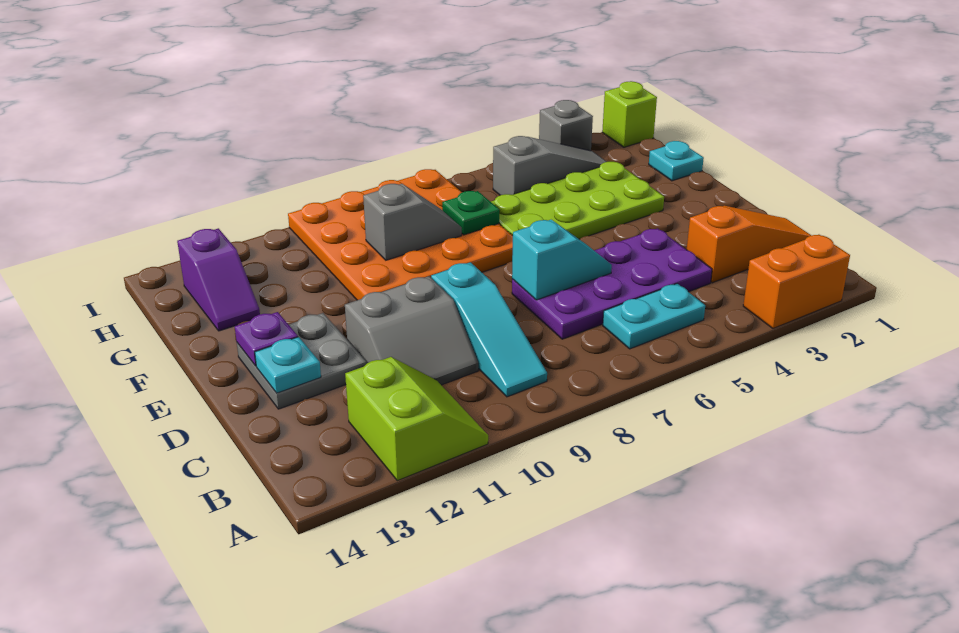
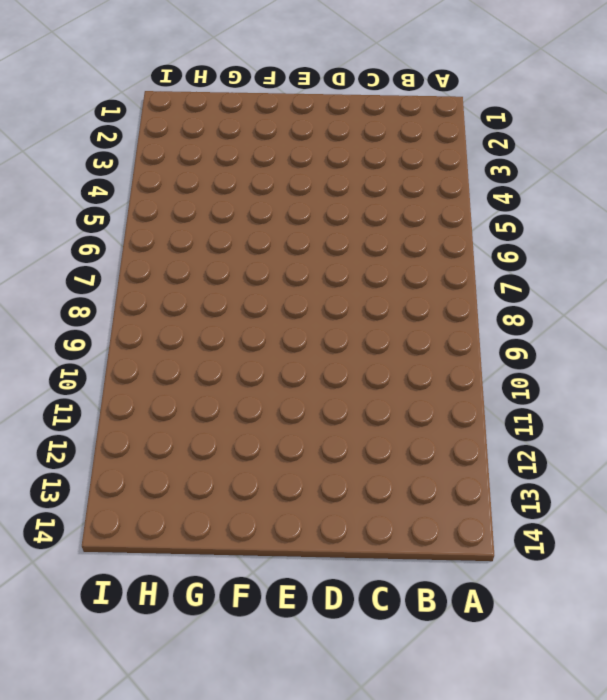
none -> orange 1x2 brick [743,235,850,328]
none -> lime 2x2 slope [345,357,488,481]
none -> cyan 1x2 plate [603,284,705,349]

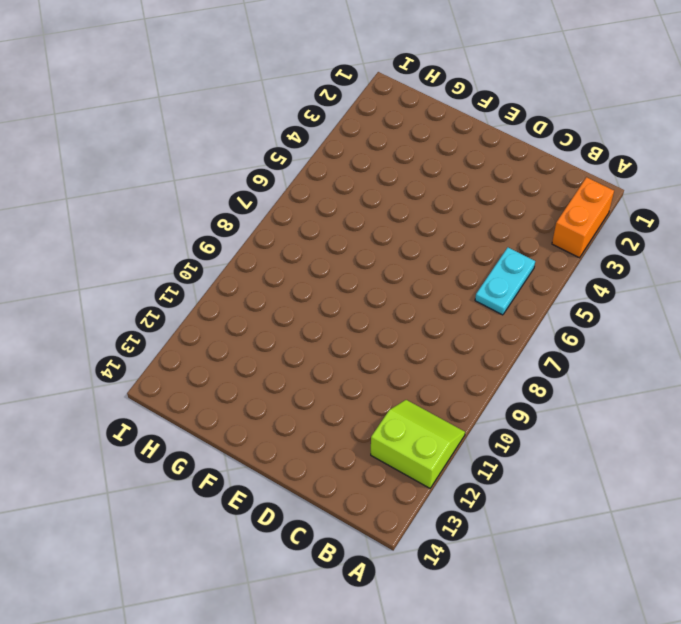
none -> cyan 1x3 slope [431,262,547,397]
none -> orange 1x3 slope [687,206,811,283]
none -> purple 2x4 plate [512,228,712,339]

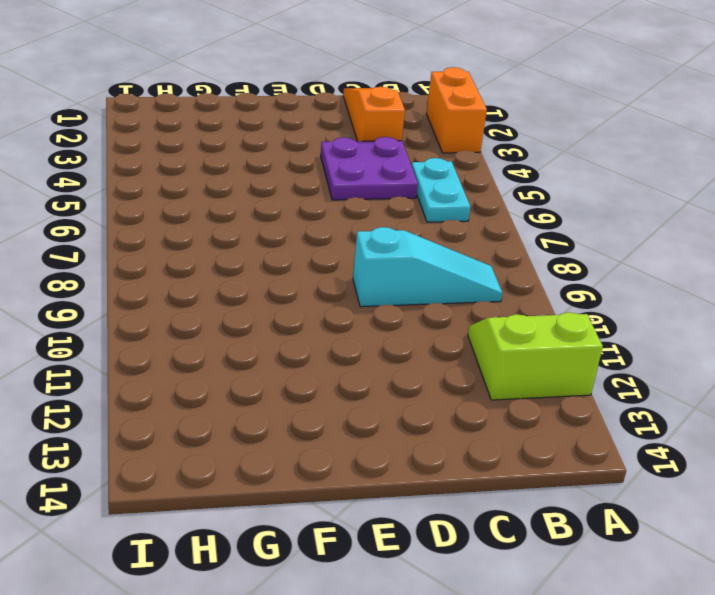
purple 2x2 plate [321,137,418,200] -> purple 2x4 plate [512,228,712,339]
none -> grey 2x2 slope [345,276,478,385]
none -> grey 2x2 plate [237,313,367,409]
none -> lime 2x4 plate [491,162,664,239]

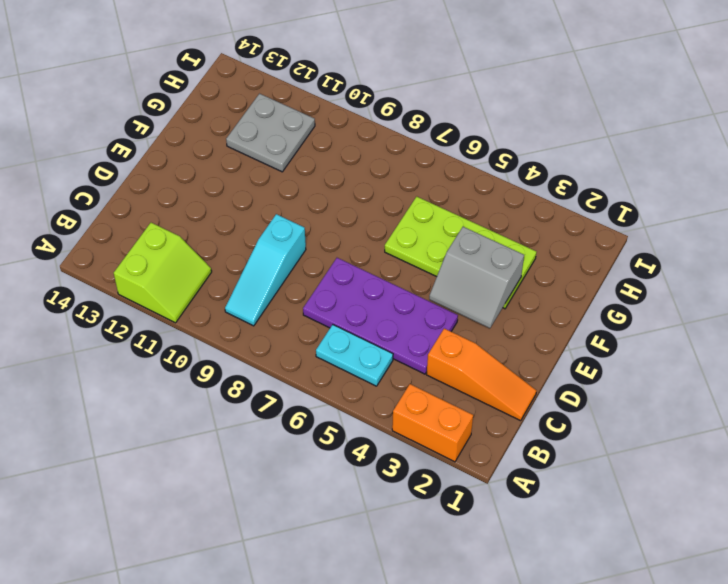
grey 2x2 slope [429,227,524,328] -> grey 2x2 slope moved to [345,276,478,385]
grey 2x2 plate [226,94,315,172] -> grey 2x2 plate moved to [237,313,367,409]
none -> orange 4x4 plate [288,169,513,300]
none -> cyan 1x1 plate [649,141,704,181]
none -> purple 1x2 slope [177,228,260,331]

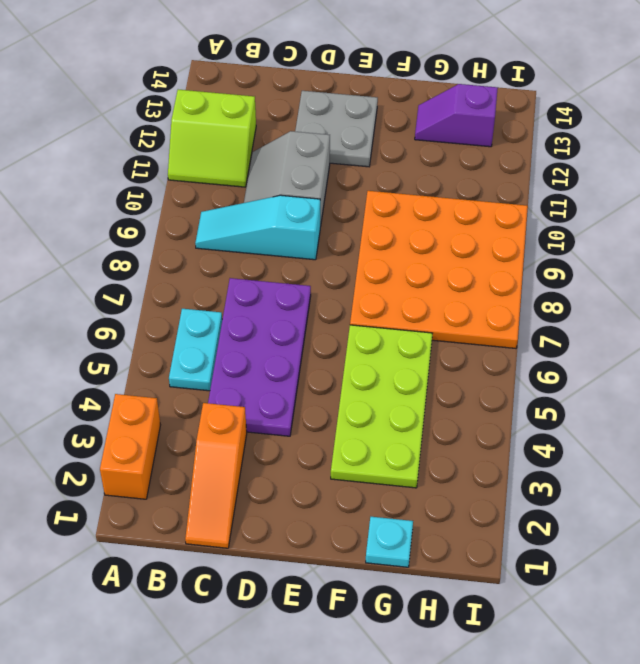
none -> grey 1x3 slope [493,136,607,195]
none -> lime 1x1 brick [602,81,657,147]
none -> grey 1x1 brick [539,100,593,151]

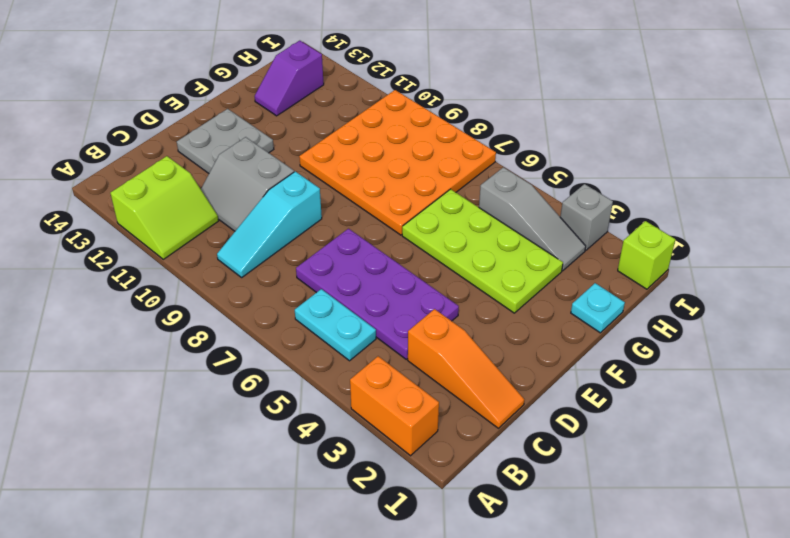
none -> cyan 1x2 slope [512,220,612,300]
none -> cyan 1x1 plate [255,337,321,393]
none -> purple 1x1 plate [235,312,298,366]

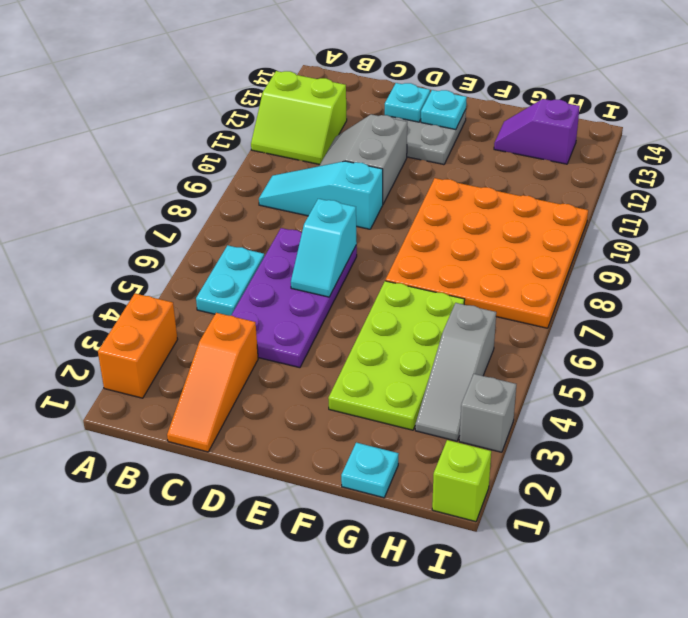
cyan 1x1 plate [421,90,467,130] -> purple 1x1 plate [235,312,298,366]
none -> green 1x1 plate [442,191,499,235]
none -> grey 1x2 slope [363,184,462,260]

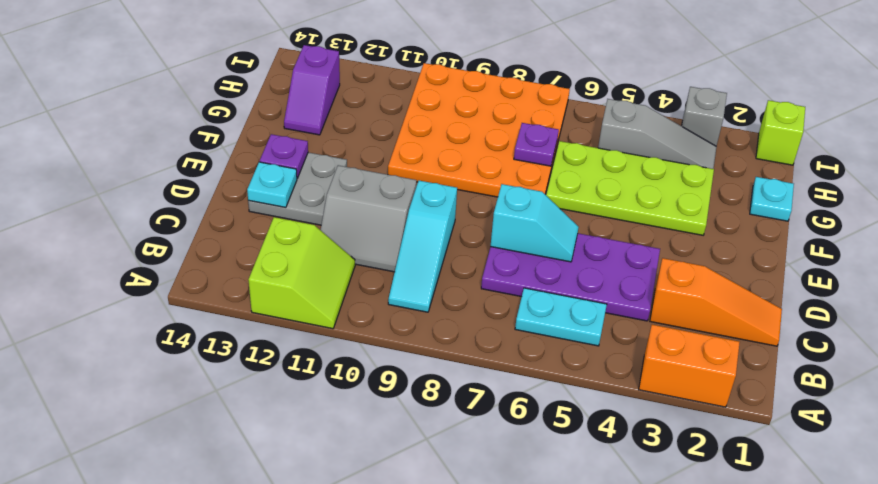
purple 1x1 plate [514,123,559,166] -> green 1x1 plate [442,191,499,235]
none -> grey 1x2 slope [363,184,462,260]

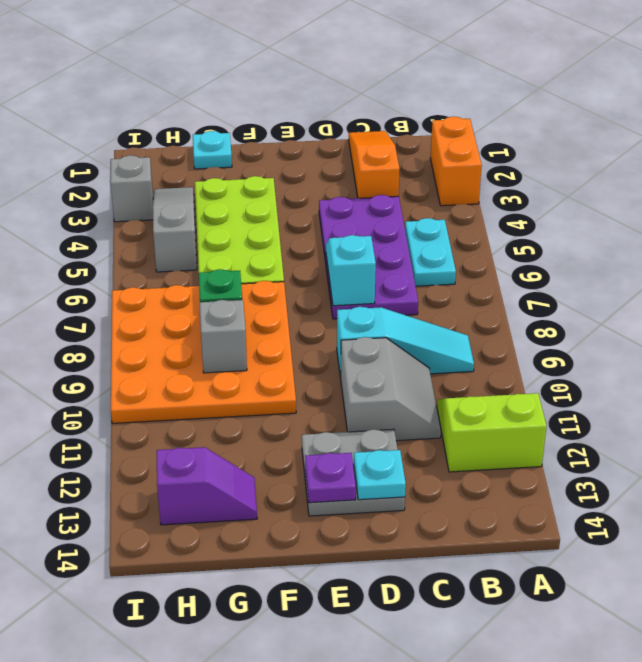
none -> lime 1x1 brick [602,81,657,147]

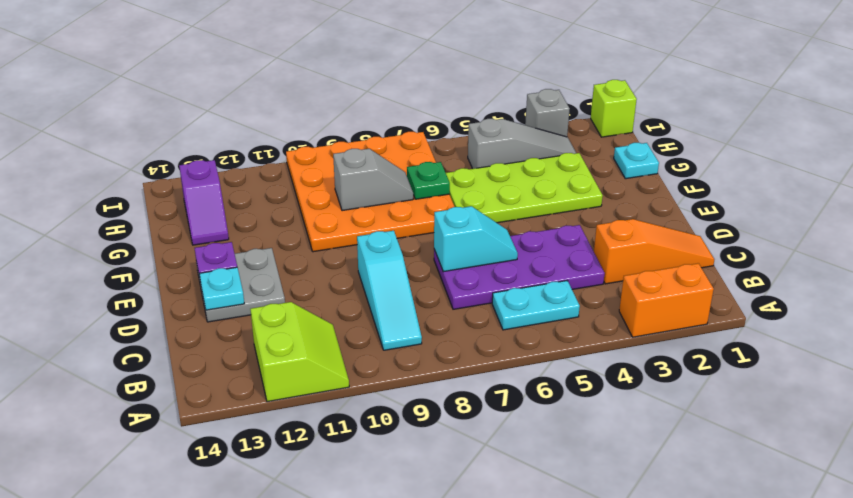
none -> grey 2x2 slope [345,276,478,385]

